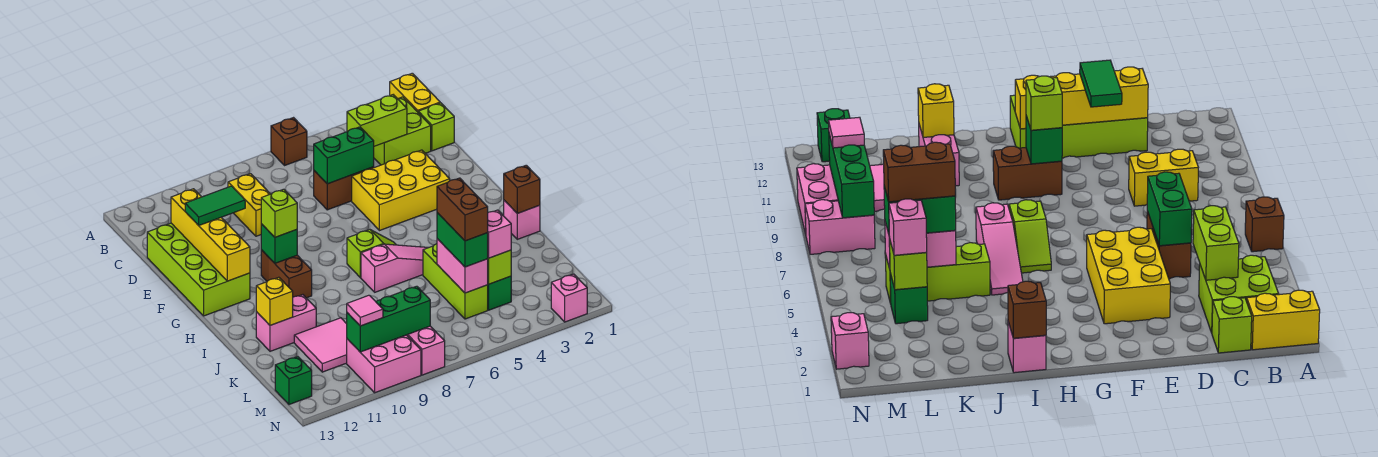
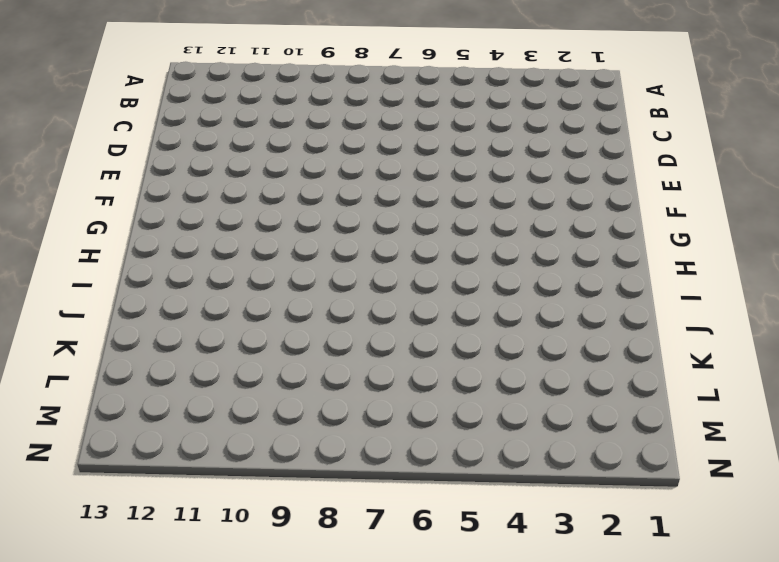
none -> yellow 1x2 brick [390,73,440,112]
none -> brown 1x1 brick [271,118,307,165]
none -> lime 2x2 brick [374,97,431,165]
none -> lime 1x1 brick [418,103,454,151]

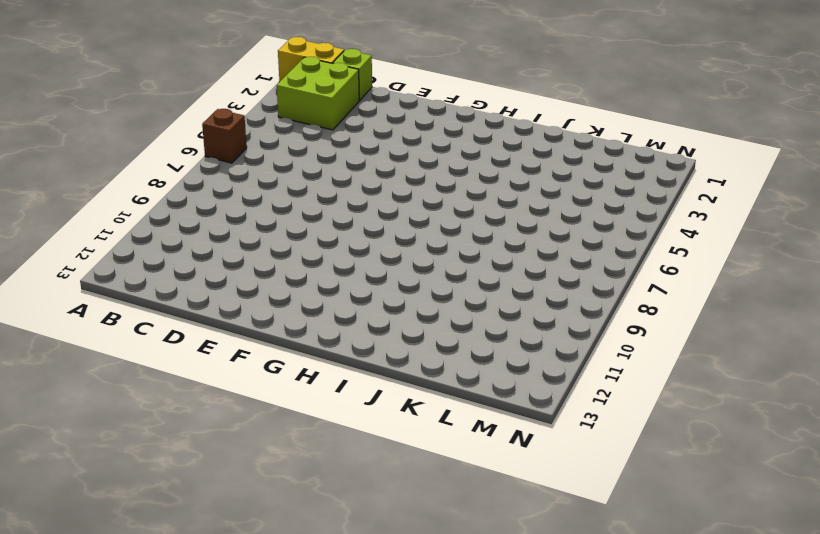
none -> yellow 1x2 brick [228,174,270,236]
none -> brown 1x2 brick [314,167,374,210]
none -> lime 2x4 brick [147,223,250,316]
none -> yellow 2x3 brick [352,150,450,231]

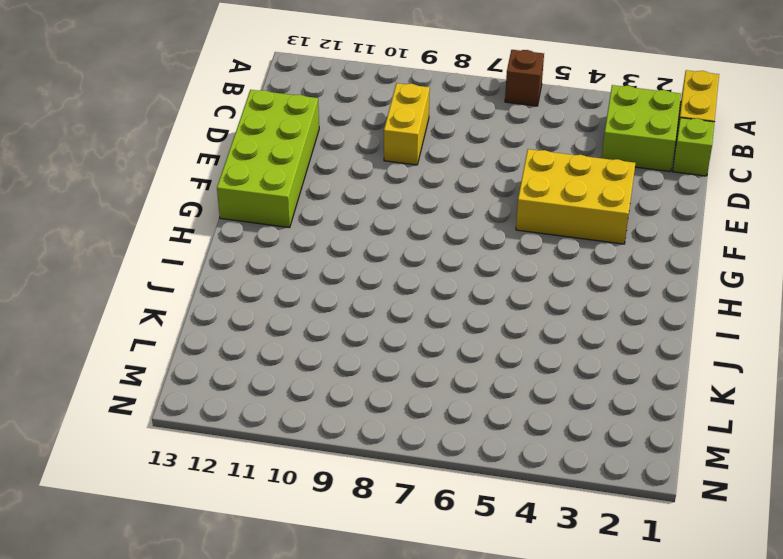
none -> brown 1x2 brick [314,167,374,210]
none -> brown 1x2 brick [261,250,312,298]
none -> lime 1x2 slope [347,230,396,278]
none -> pink 1x1 brick [504,200,540,239]

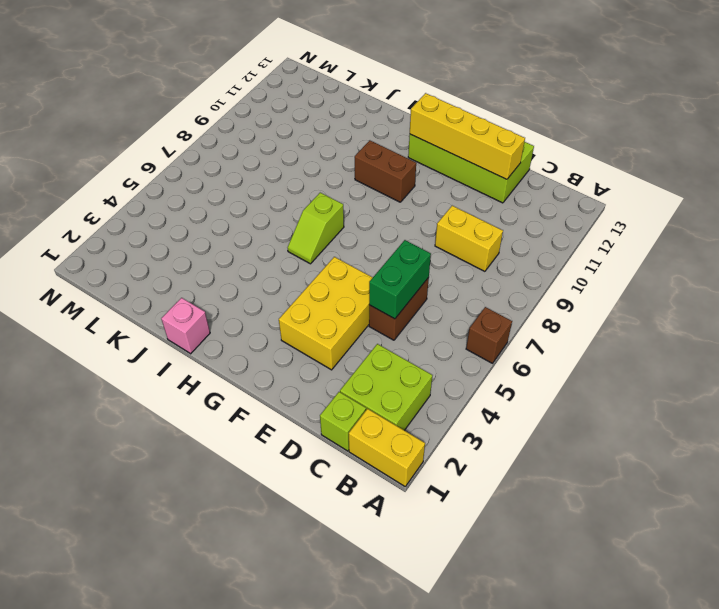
none -> pink 1x3 slope [361,244,428,292]
none -> lime 1x3 brick [423,244,488,319]
none -> pink 1x2 brick [256,295,316,351]
none -> pink 2x2 tile [294,318,347,372]

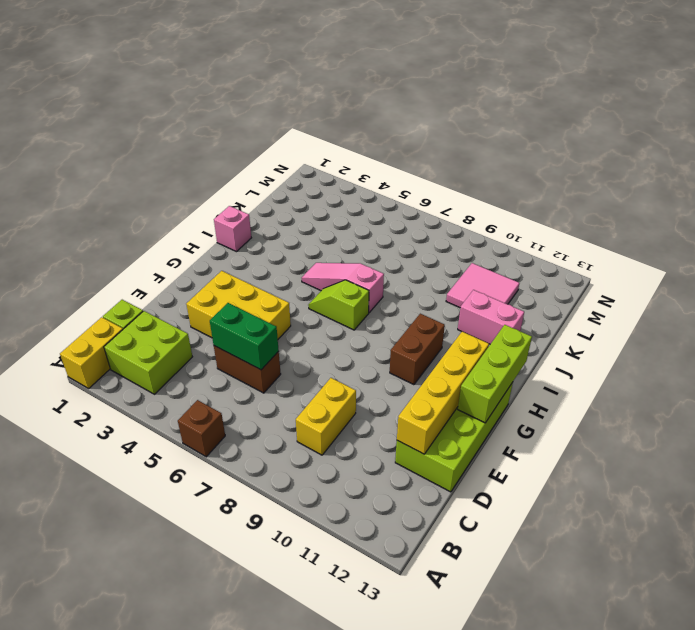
lime 1x3 brick [458,325,532,423] -> lime 1x3 brick moved to [423,244,488,319]
none -> green 1x1 brick [488,276,511,310]
none -> pink 1x2 brick [407,326,445,375]
none -> pink 2x2 brick [347,335,421,393]
none -> green 1x1 brick [275,357,312,404]

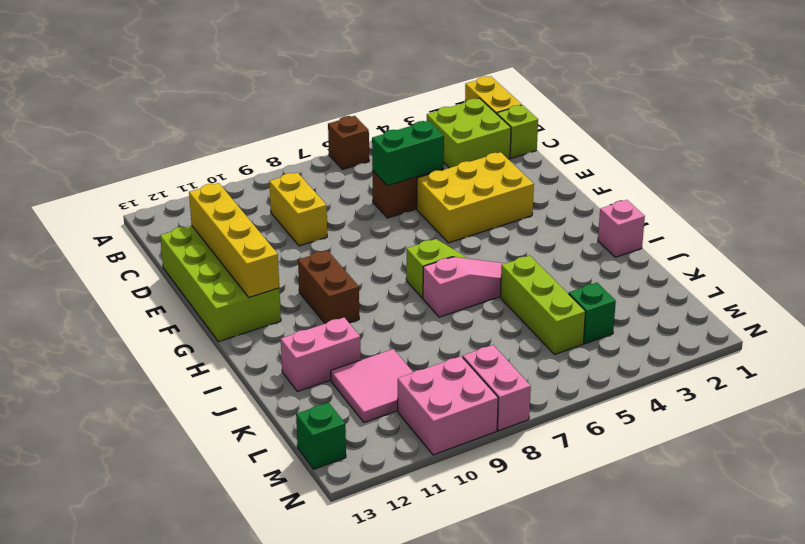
none -> pink 1x1 brick [551,274,587,322]
none -> lime 1x2 brick [347,95,407,146]
none -> green 1x1 brick [261,224,297,263]
none -> brown 1x1 brick [504,165,540,213]

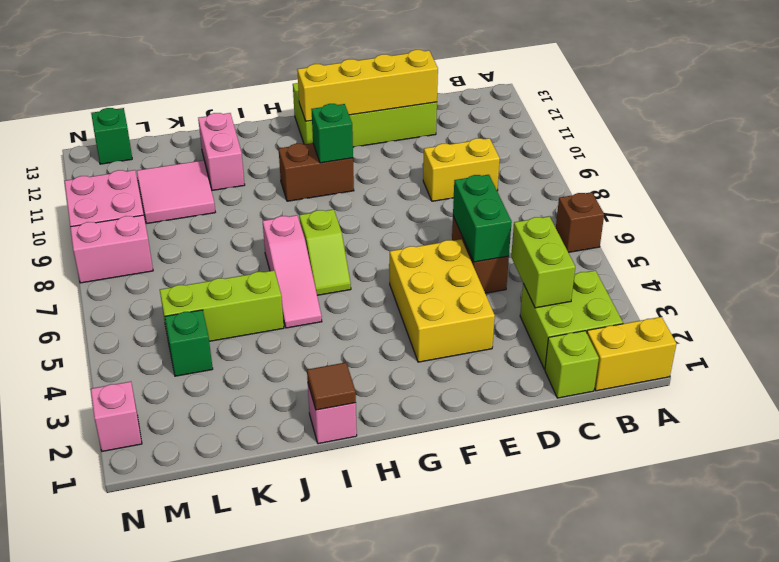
brown 1x1 tile [307,363,356,410] -> brown 1x1 brick [504,165,540,213]
none -> yellow 1x1 brick [256,277,293,325]
none -> pink 1x2 brick [437,239,488,293]
none -> lime 1x1 brick [488,250,511,284]
none -> green 1x3 brick [347,286,430,352]

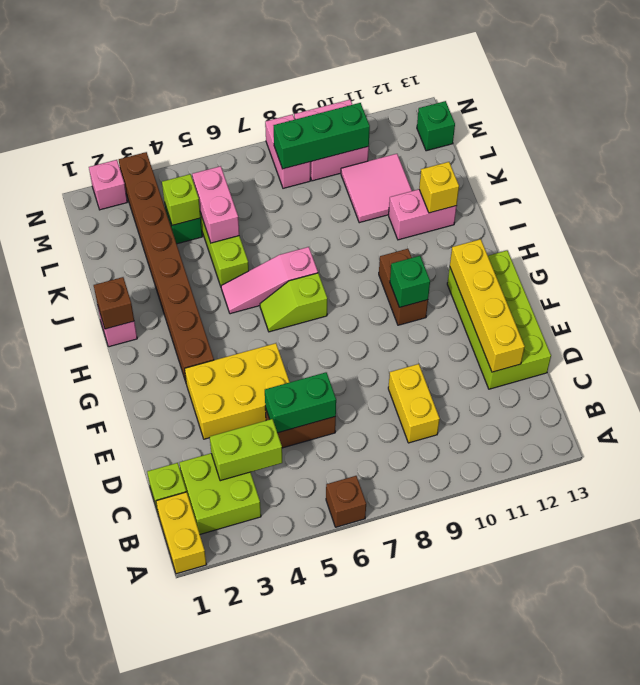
brown 1x8 brick [119,152,214,382] -> none
none -> green 1x2 tile [185,186,245,225]
none -> lime 1x1 brick [261,189,297,237]
none -> green 1x2 brick [437,213,488,267]
none -> pink 1x1 brick [488,210,511,258]

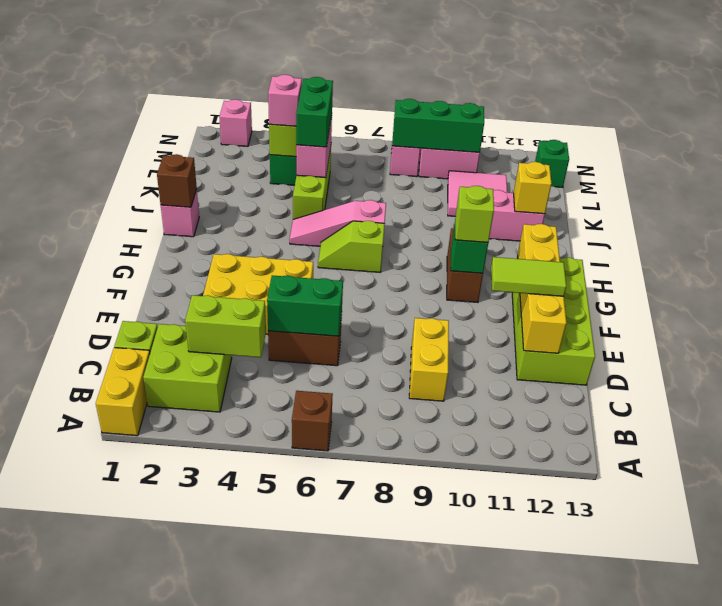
lime 1x2 tile [491,257,566,296] -> green 1x2 tile [185,186,245,225]
none -> pink 1x1 tile [347,295,383,326]
none -> brown 1x2 brick [437,178,488,241]

